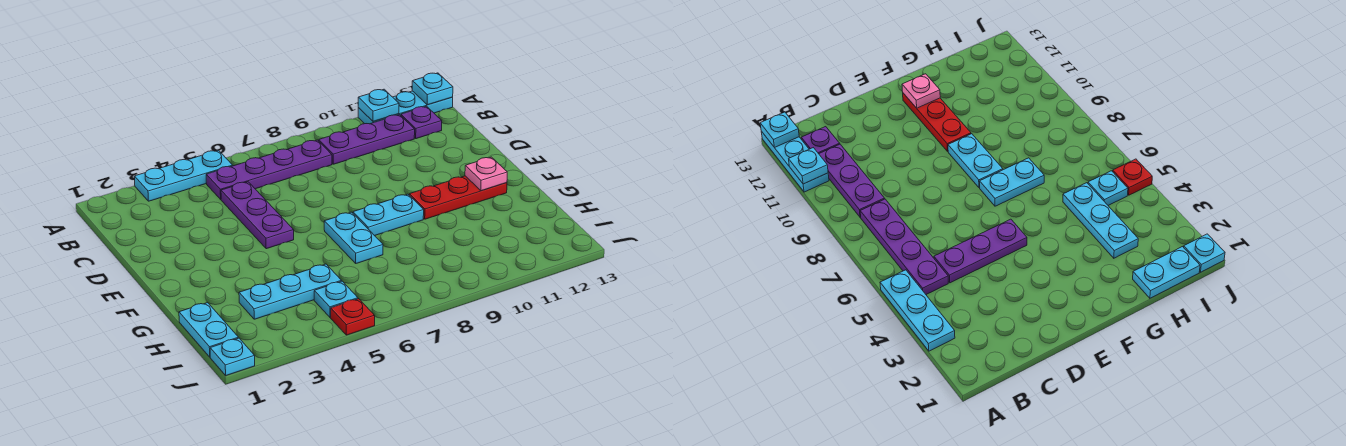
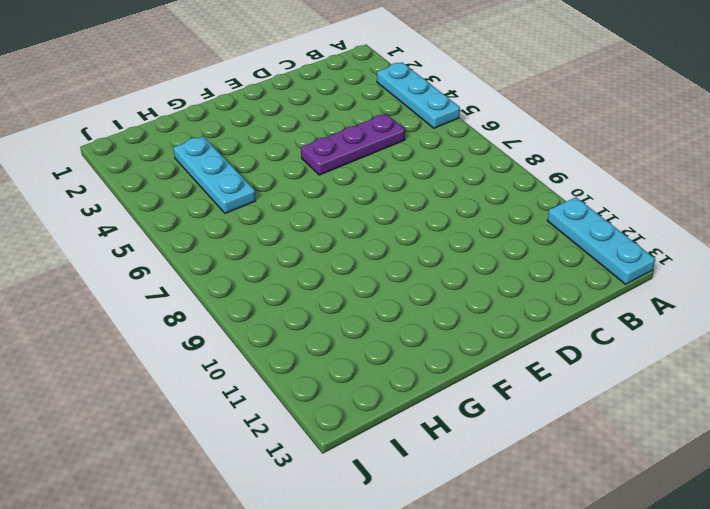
none -> purple 1x4 plate [206,140,332,199]
none -> purple 1x3 plate [319,115,415,164]
none -> purple 1x1 plate [401,106,442,139]

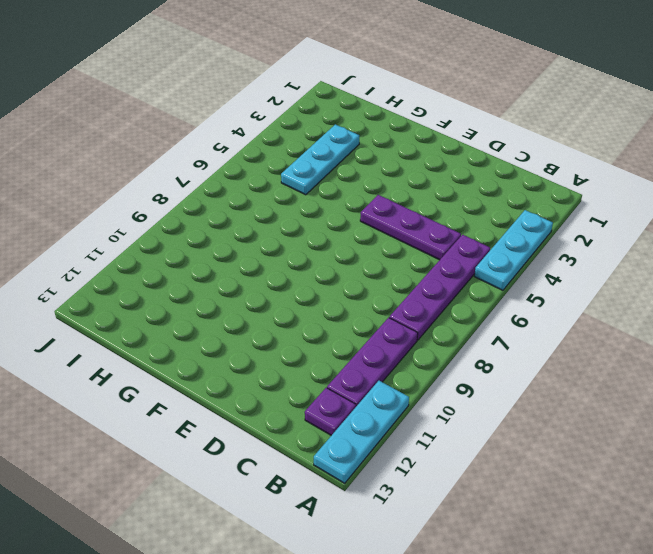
none -> cyan 1x2 plate [324,212,383,263]
none -> cyan 1x2 plate [353,194,424,236]
none -> red 1x3 plate [409,176,507,219]

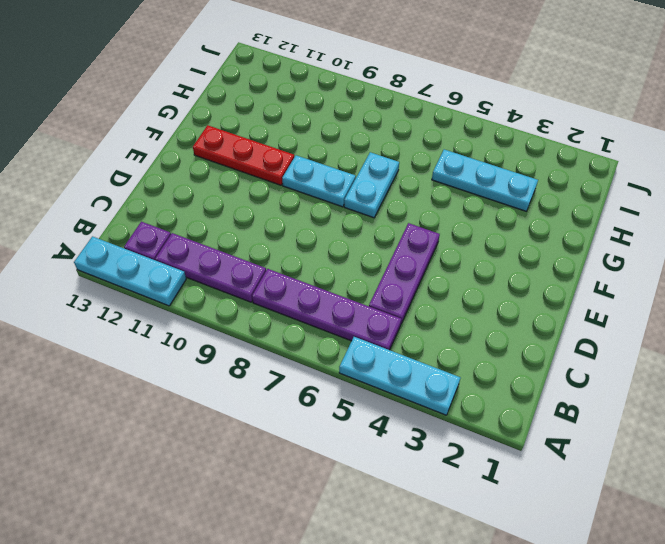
none -> cyan 1x2 plate [179,303,238,357]
none -> cyan 1x1 plate [314,281,358,317]
none -> cyan 1x1 plate [210,338,255,375]

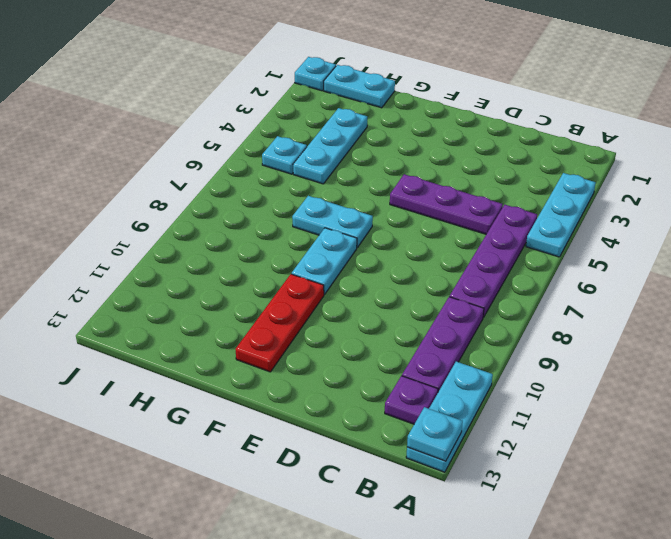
none -> red 1x1 plate [331,299,375,335]
none -> cyan 1x1 plate [358,89,399,121]
none -> pink 1x1 plate [465,157,507,191]

